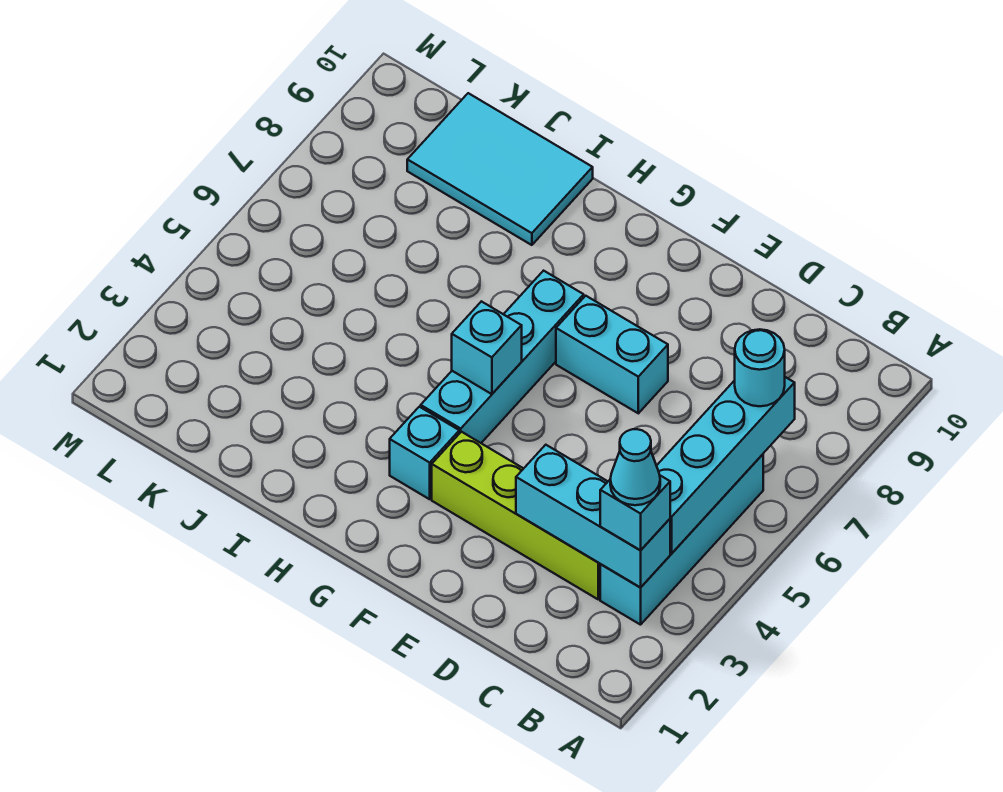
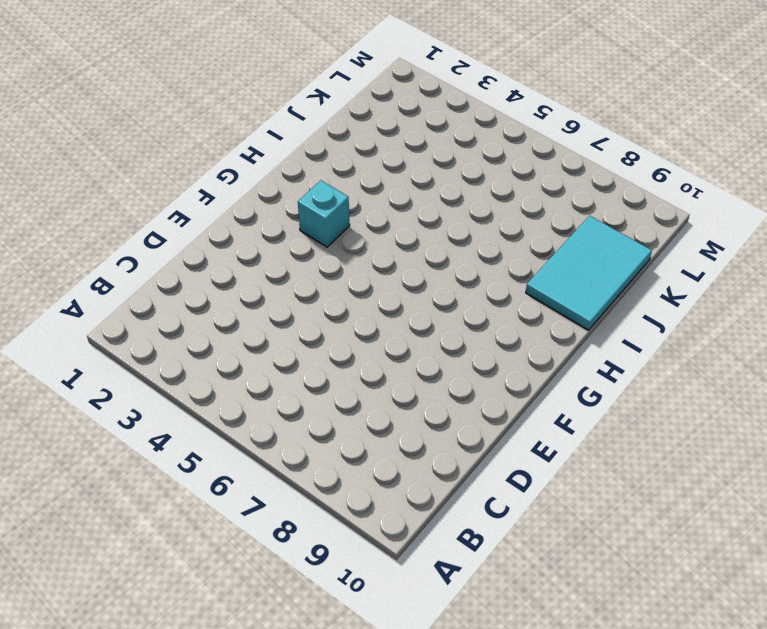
none -> cyan 1x4 brick [600,454,763,625]
none -> lime 1x4 brick [432,432,600,599]
none -> cyan 1x2 brick [556,296,668,413]

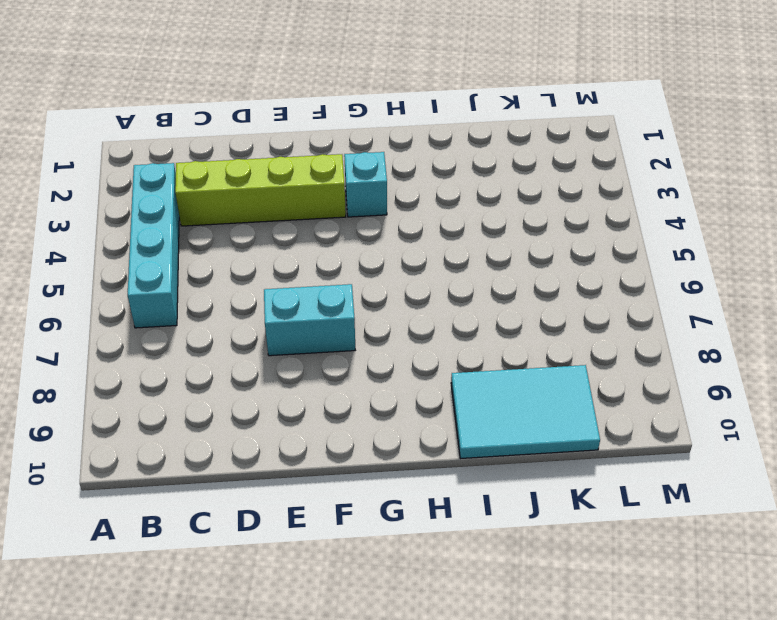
none -> cyan 1x4 brick [421,271,584,443]
none -> cyan 1x3 brick [516,445,670,588]
none -> cyan 1x4 brick [657,377,795,553]

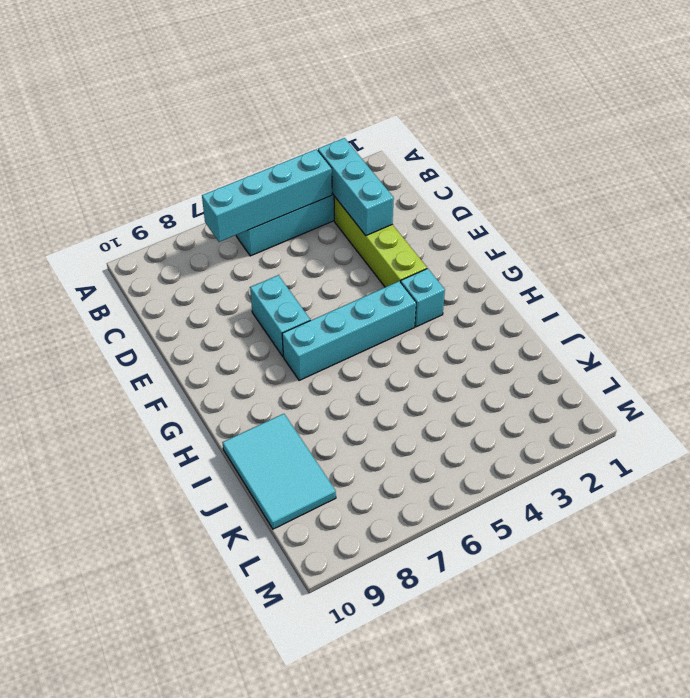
none -> cyan 1x1 brick [452,301,522,394]
none -> cyan 1x1 brick [600,476,670,550]
none -> cyan 1x1 round brick [735,329,785,406]

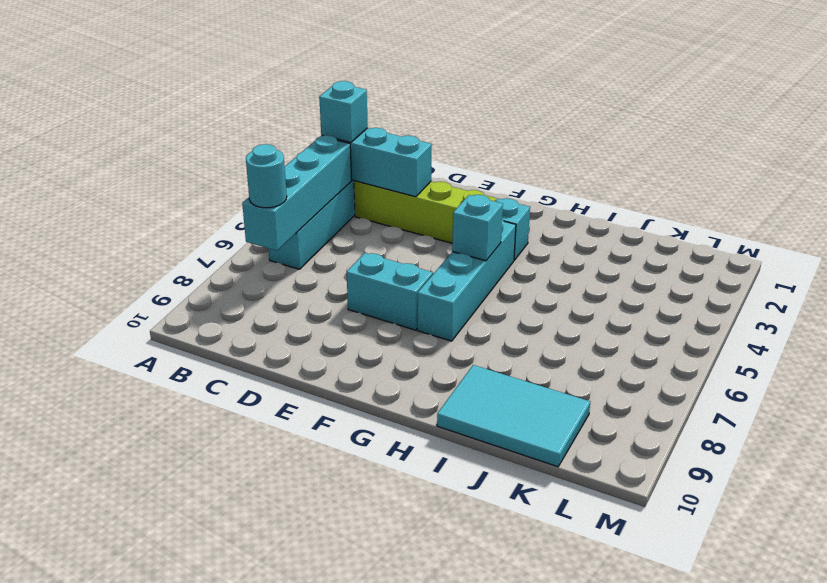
none -> cyan 1x1 cone [610,429,660,505]

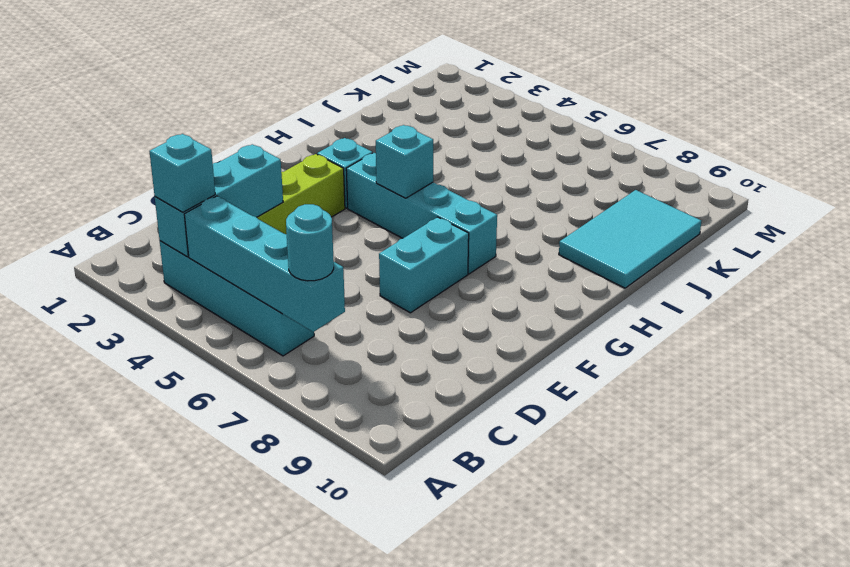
none -> cyan 1x1 cone [610,429,660,505]

